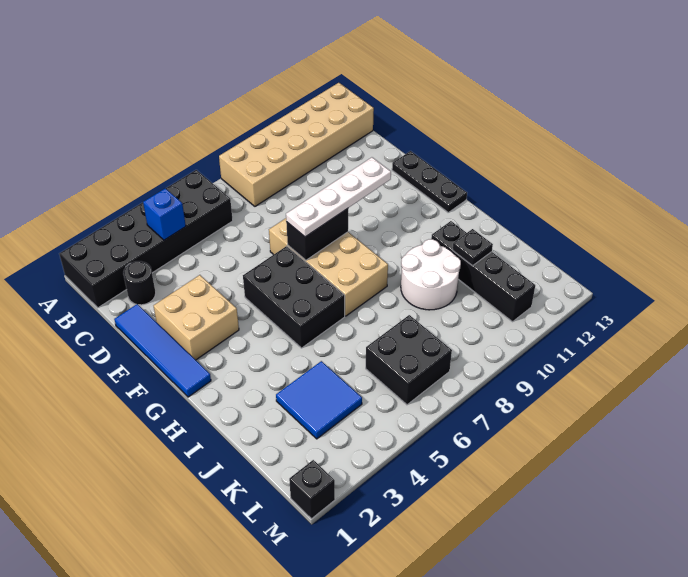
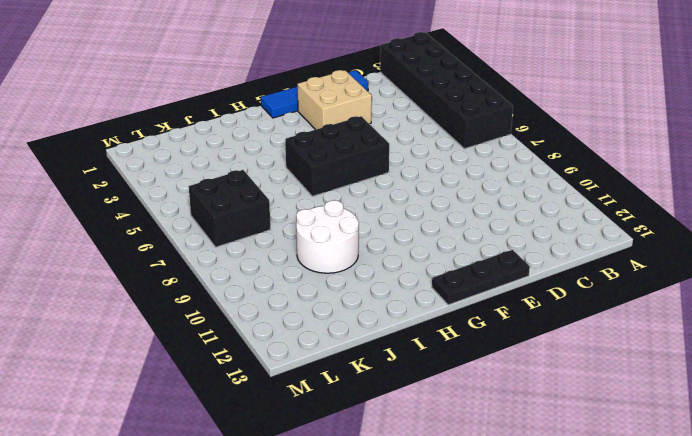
none -> tan 2x6 brick [219,83,374,206]
none -> black 1x1 round brick [123,261,156,305]
none -> tan 2x4 brick [269,218,388,316]

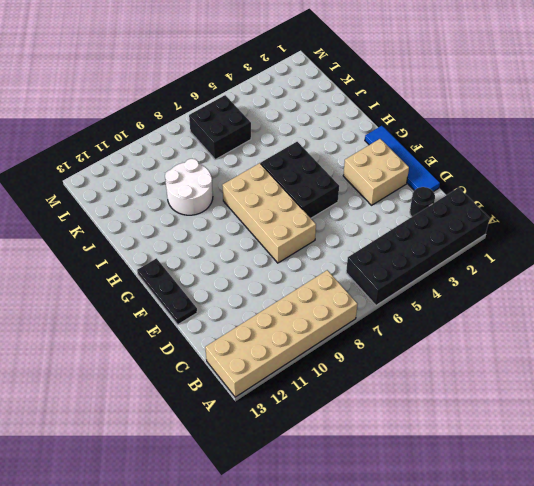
none -> black 1x4 brick [431,221,535,322]
none -> blue 2x2 tile [276,361,362,439]
none -> black 1x1 brick [289,460,335,519]

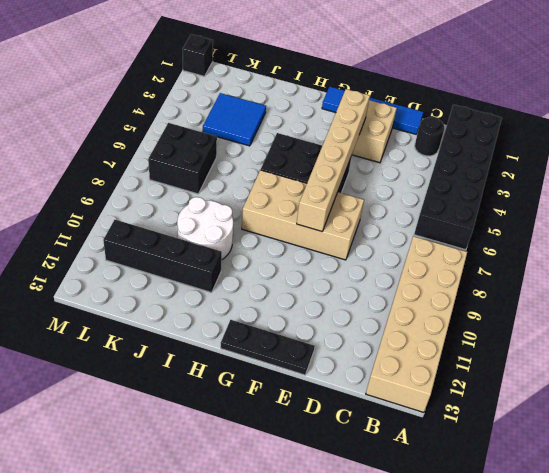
tan 1x6 brick [297,89,370,232] -> black 1x2 brick [286,209,348,260]
none -> blue 1x1 brick [143,188,186,240]
none -> black 1x1 plate [453,229,493,266]
none -> white 1x4 plate [286,157,391,237]

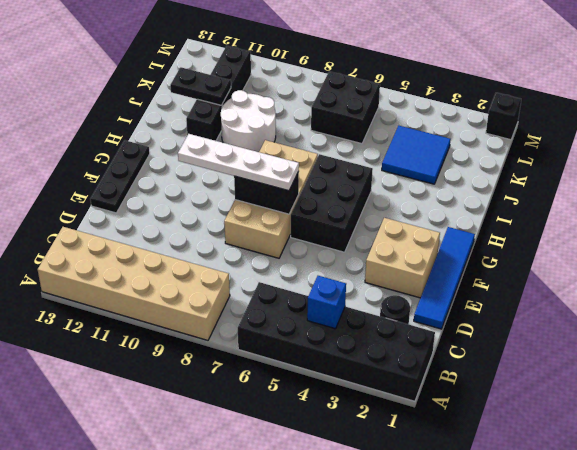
black 1x2 plate [170,67,231,105] -> black 1x1 plate [453,229,493,266]

